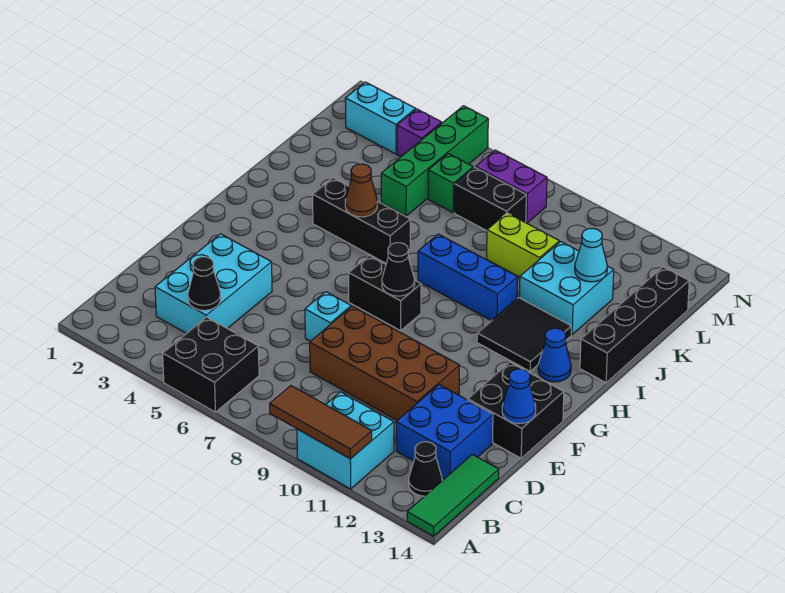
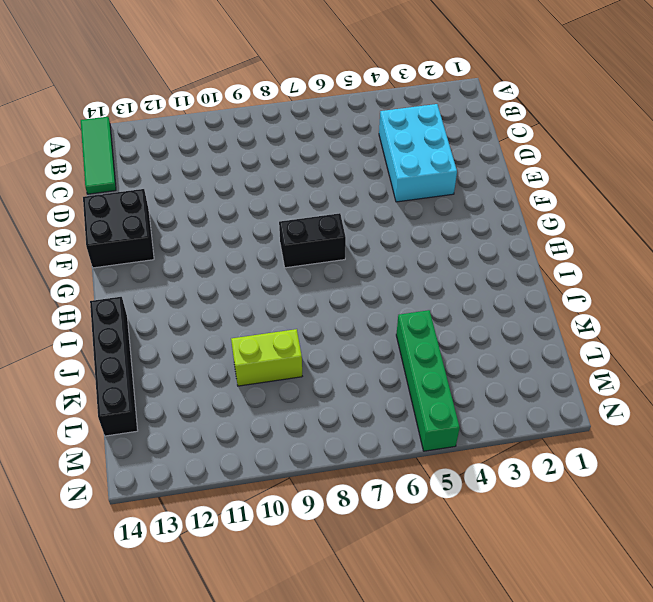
none -> black 2x2 brick [163,317,259,412]
none -> cyan 2x2 brick [297,392,394,489]
none -> black 1x1 cone [409,442,442,496]

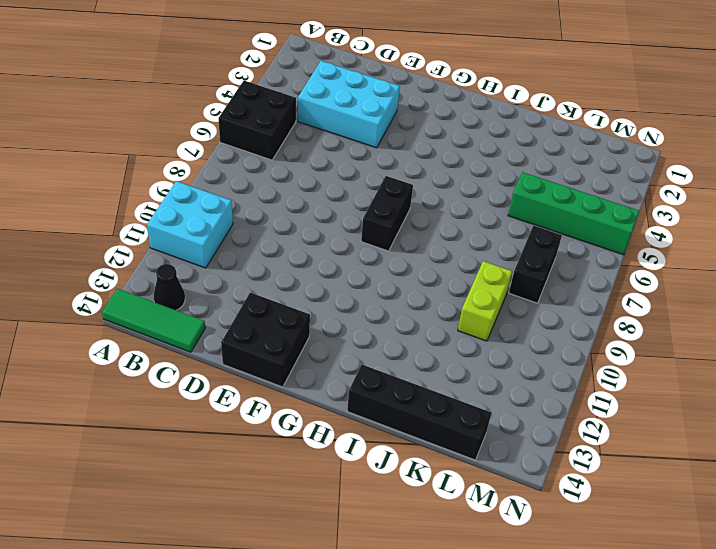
none -> blue 2x2 brick [396,385,493,479]
none -> brown 2x4 brick [310,306,460,420]
none -> cyan 1x1 brick [305,292,351,341]

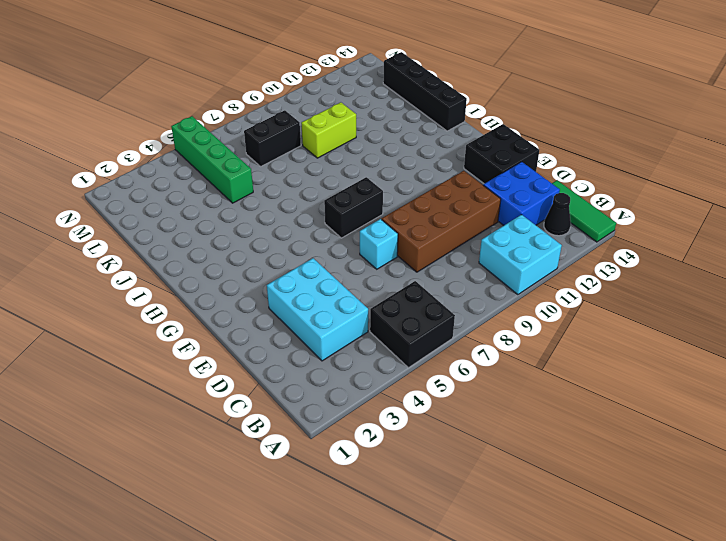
none -> black 2x2 tile [477,298,571,371]
none -> blue 1x1 cone [538,328,571,382]
none -> black 1x3 brick [313,178,410,263]

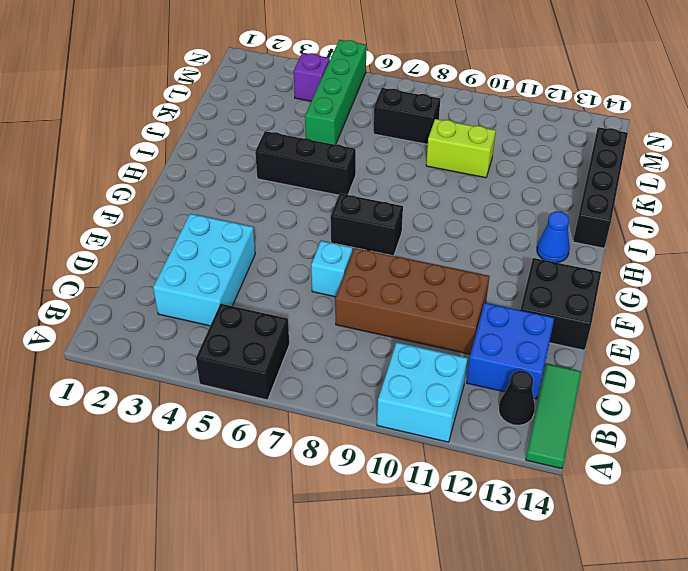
none -> black 2x2 tile [477,298,571,371]
none -> blue 1x3 brick [418,234,518,321]
none -> cyan 2x2 brick [519,242,614,334]

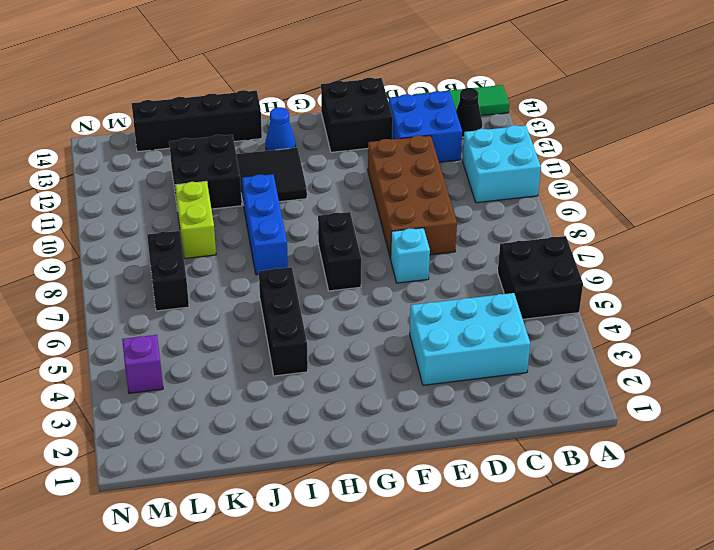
black 2x2 brick [169,135,242,209] -> cyan 2x2 brick [519,242,614,334]
none -> green 1x4 brick [381,106,488,216]
none -> green 1x1 brick [428,154,473,213]
none -> cyan 1x2 brick [345,82,416,154]

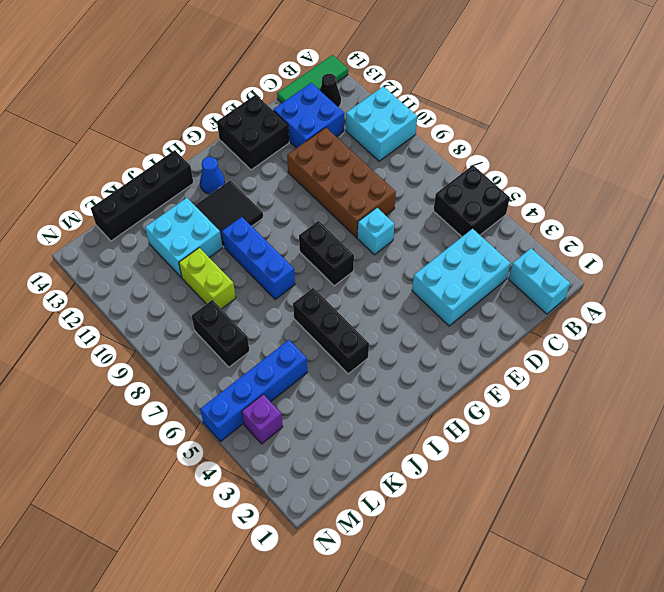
cyan 1x2 brick [509,248,570,314] -> cyan 1x2 brick moved to [345,82,416,154]
blue 1x4 brick [200,340,307,442] -> green 1x4 brick [381,106,488,216]
none -> green 1x1 brick [428,154,473,213]
none -> purple 1x2 brick [476,150,547,223]
none -> brown 1x3 tile [270,386,372,459]

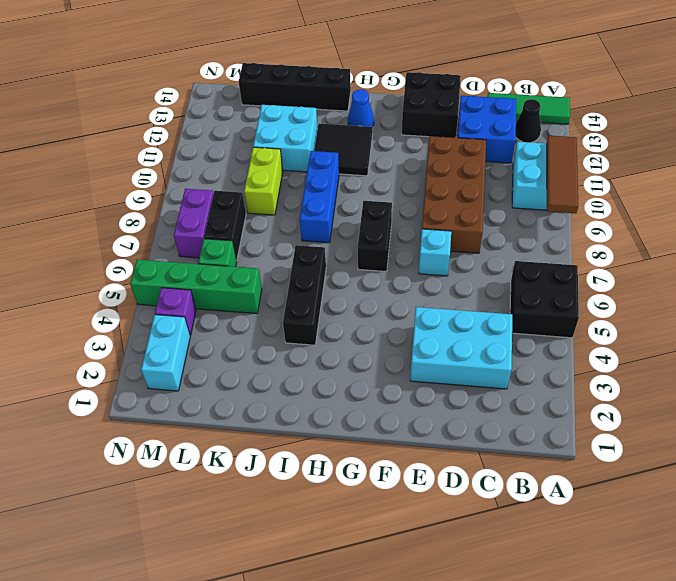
none -> black 1x1 cone [188,257,221,310]
none -> blue 1x1 cone [502,369,536,424]
none -> black 1x1 cone [382,243,415,296]

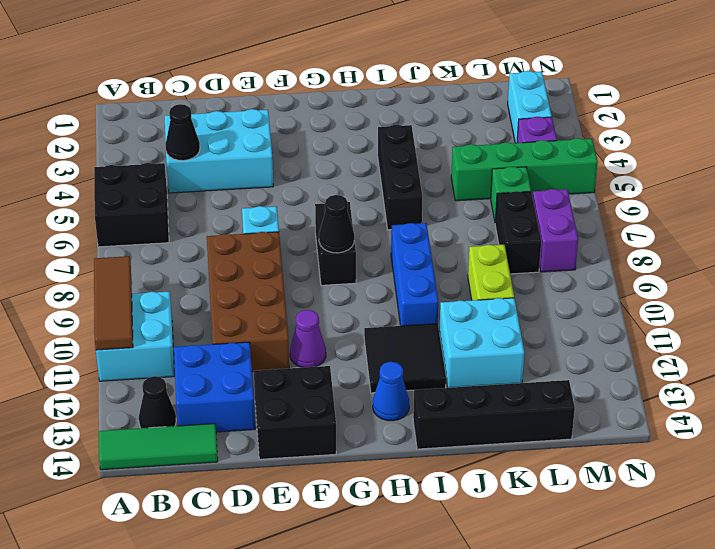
purple 1x1 cone [290,310,326,368] -> none
none -> blue 1x1 cone [502,369,536,424]
none -> brown 1x1 cone [345,164,377,217]
none -> cyan 1x1 cone [575,228,607,282]

